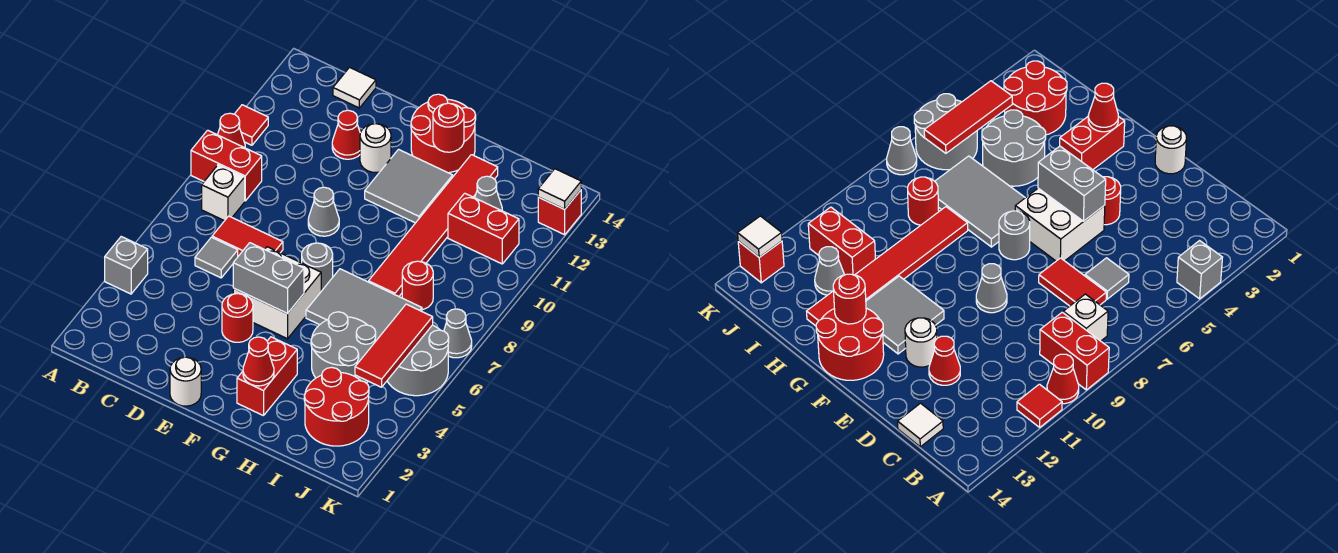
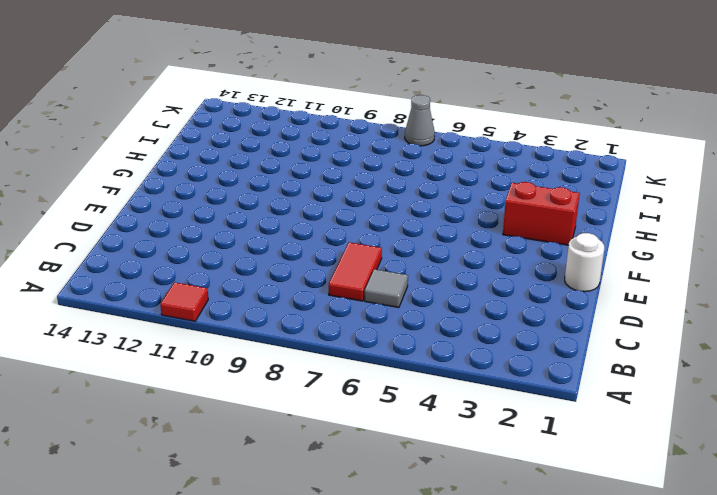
none -> grey 1x1 brick [105,237,148,294]
none -> red 1x2 brick [191,130,262,201]
none -> red 1x1 cone [218,113,245,148]
none -> white 1x1 brick [202,165,245,221]

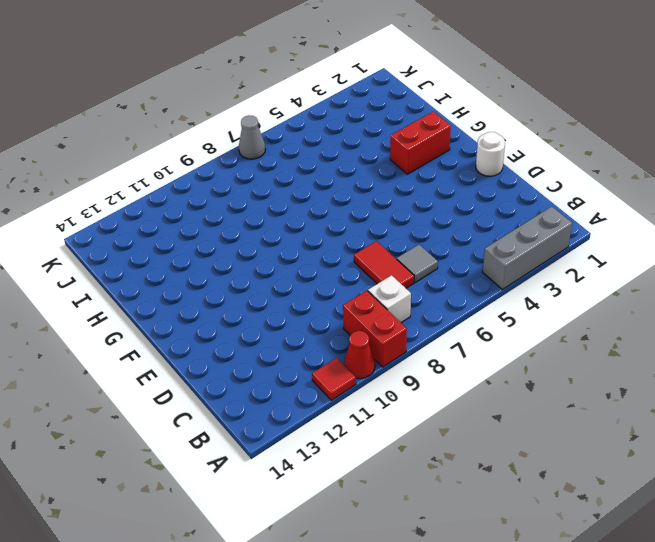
grey 1x3 brick [483,206,572,289] -> grey 1x1 brick [105,237,148,294]
none -> white 1x1 tile [333,67,376,108]
none -> red 1x1 cone [332,110,360,159]
none -> red 1x1 round brick [222,294,253,342]
none -> white 2x2 brick [233,247,321,339]

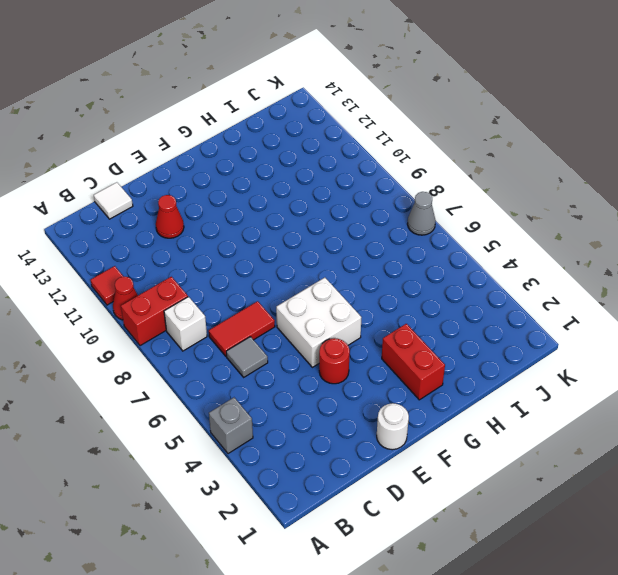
none -> grey 1x1 cone [308,187,339,236]
none -> white 1x1 round brick [360,124,391,173]
none -> grey 1x1 round brick [302,243,333,291]
none -> grey 2x2 tile [365,149,453,223]

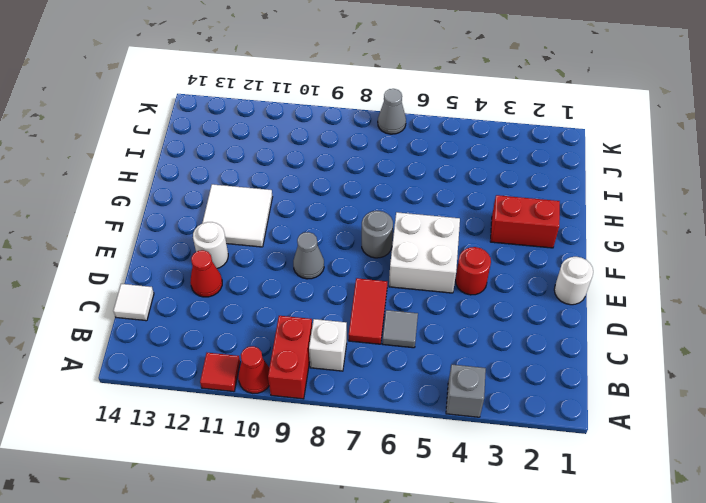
white 2x2 tile [202,184,272,247] -> grey 2x2 tile [365,149,453,223]
none -> red 2x2 round brick [411,94,476,173]
none -> grey 2x3 tile [306,269,422,342]
none -> grey 2x2 round brick [311,312,376,383]
none -> red 1x6 tile [369,155,498,296]

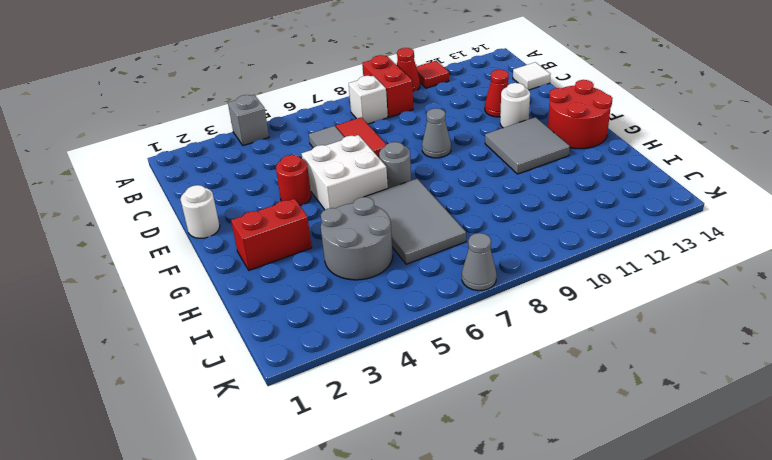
none -> red 1x6 tile [369,155,498,296]
none -> red 2x2 round brick [304,367,369,446]
none -> red 1x1 round brick [402,261,433,310]
none -> red 1x2 brick [448,193,519,264]

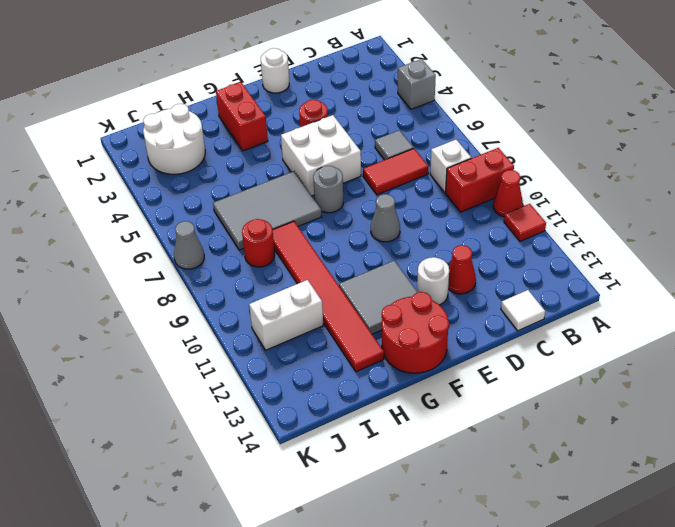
white 2x2 round brick [143,104,205,174] -> red 2x2 round brick [304,367,369,446]
white 1x2 brick [249,280,323,350] -> red 1x2 brick [448,193,519,264]
none -> grey 2x2 round brick [311,312,376,383]
none -> grey 1x1 cone [475,176,502,211]
none -> grey 2x2 round brick [387,325,449,396]
none -> red 1x1 brick [538,190,581,235]

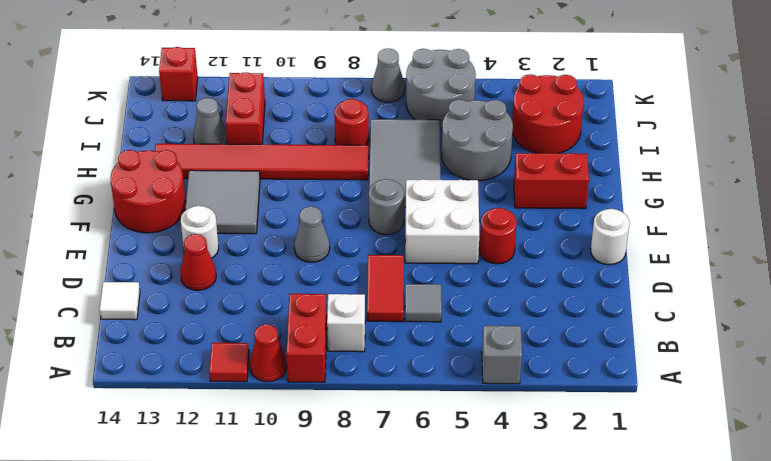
none -> grey 1x2 brick [233,243,304,314]
none -> red 1x1 cone [243,337,274,386]
none -> red 1x1 round brick [433,103,464,152]
none -> red 1x3 tile [355,304,433,387]

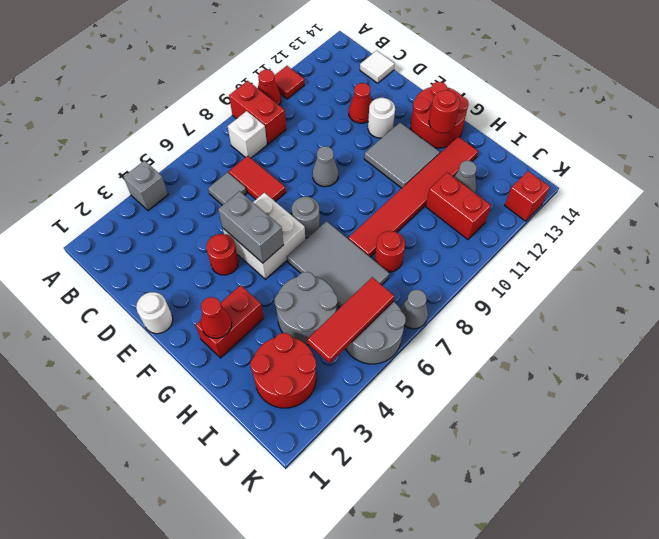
none -> white 1x1 tile [538,169,581,209]

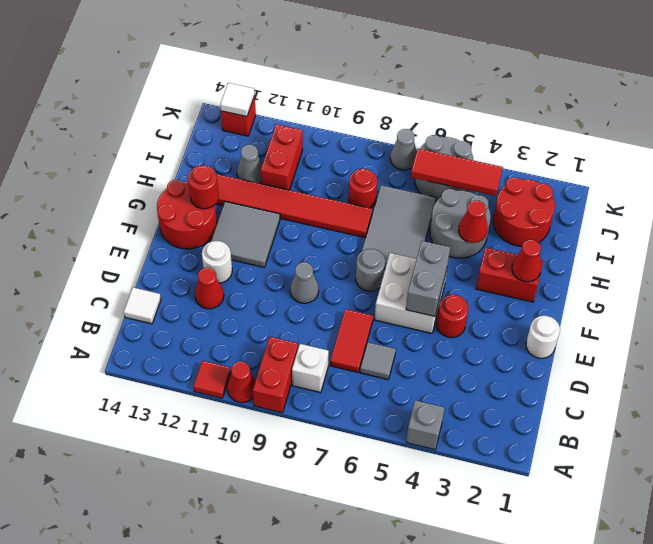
red 1x1 cone [459,201,488,243] -> none

